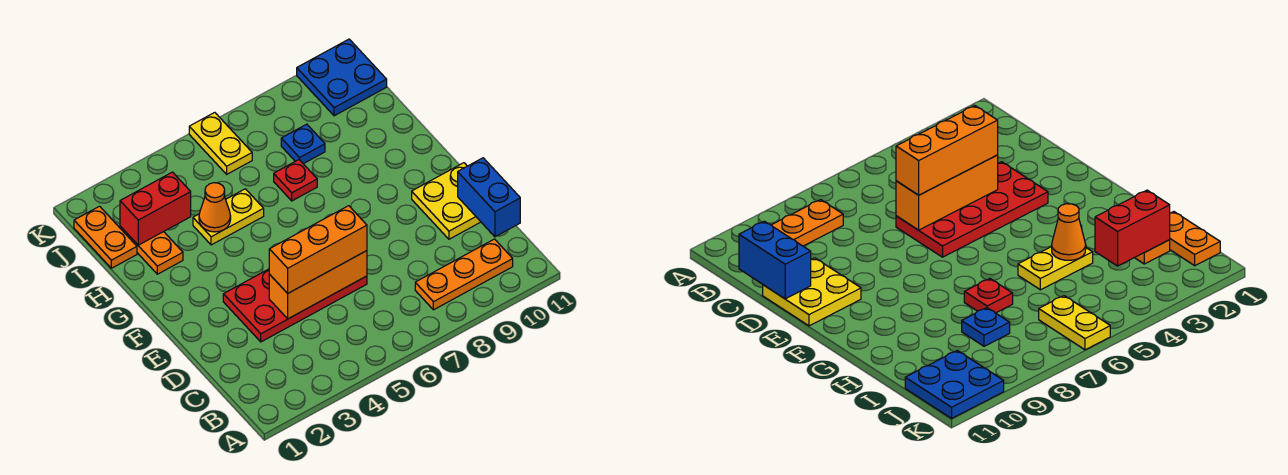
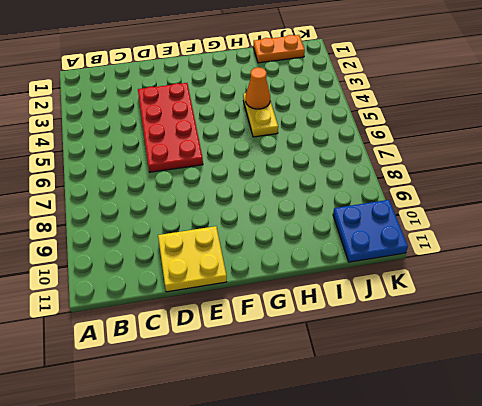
none -> orange 1x3 plate [415,239,513,310]
none -> orange 1x2 plate [120,226,183,274]
none -> red 1x1 plate [274,160,317,201]

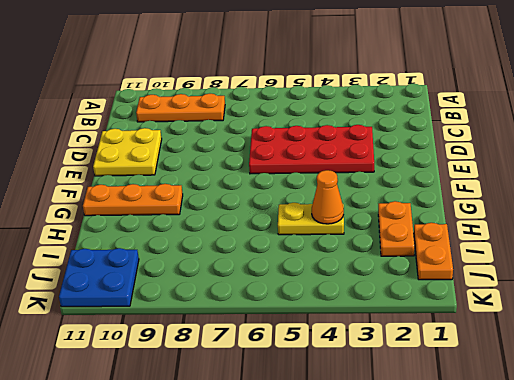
orange 1x3 plate [83,184,183,216] -> none
none -> red 1x1 plate [274,160,317,201]
none -> blue 1x1 plate [281,124,325,164]
none -> yellow 1x2 plate [189,112,252,174]

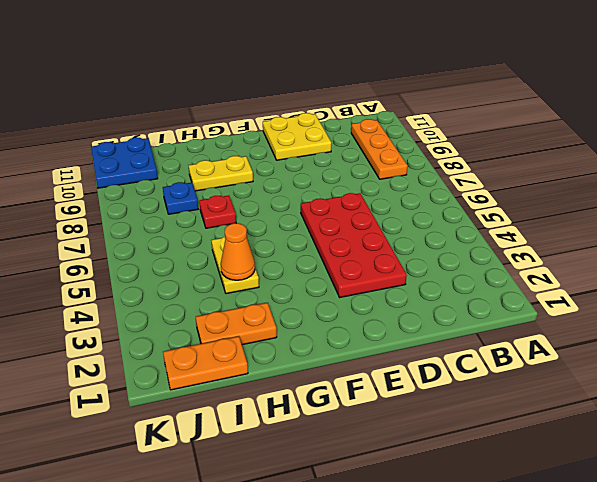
yellow 1x2 plate [188,156,253,191] -> yellow 1x2 plate moved to [189,112,252,174]
none -> blue 1x2 brick [458,158,520,237]
none -> orange 1x3 brick [269,251,367,319]
none -> red 1x2 brick [120,172,191,245]

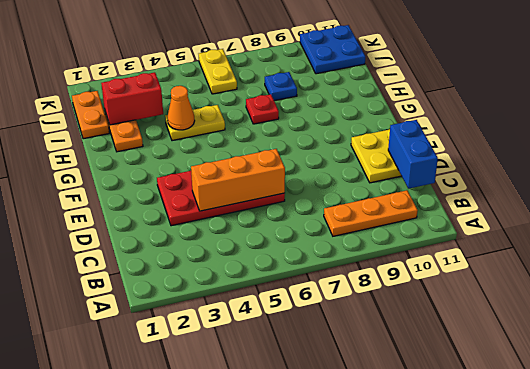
none -> orange 1x3 brick [269,206,367,293]

